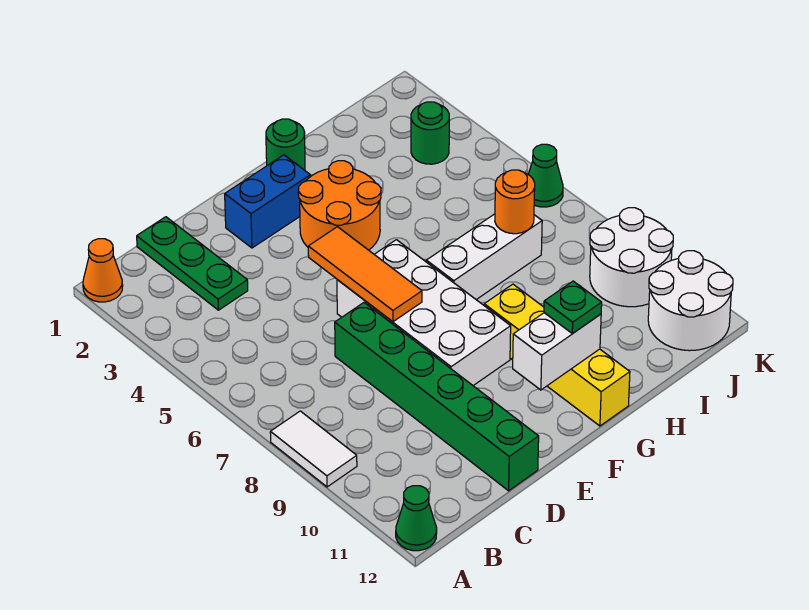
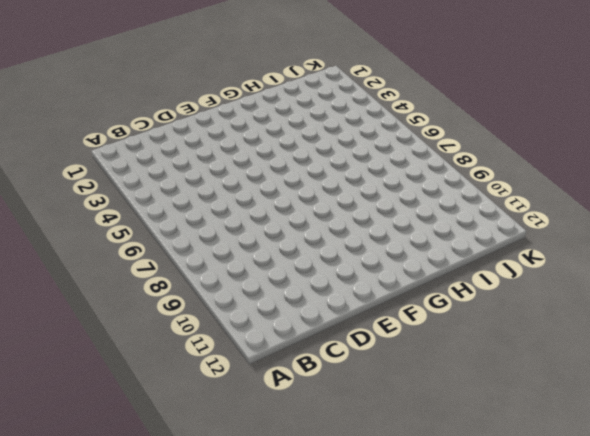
none -> orange 1x1 cone [83,239,123,302]
none -> white 1x2 tile [270,411,357,487]
none -> green 1x1 cone [396,486,437,551]

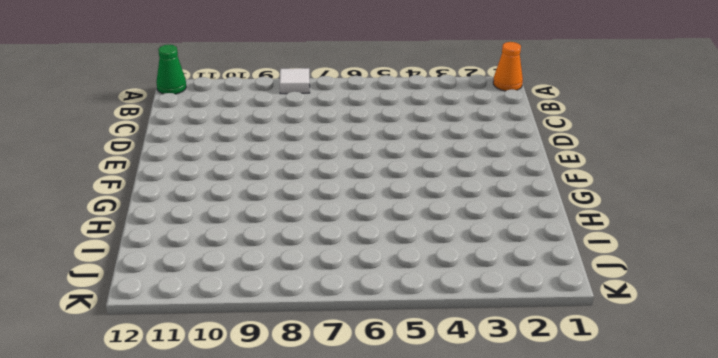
white 1x1 tile [280,68,310,94] -> white 1x2 tile [270,411,357,487]
none -> green 1x3 plate [137,217,248,310]
none -> green 1x6 brick [335,303,539,491]
none -> blue 1x2 brick [225,155,310,248]

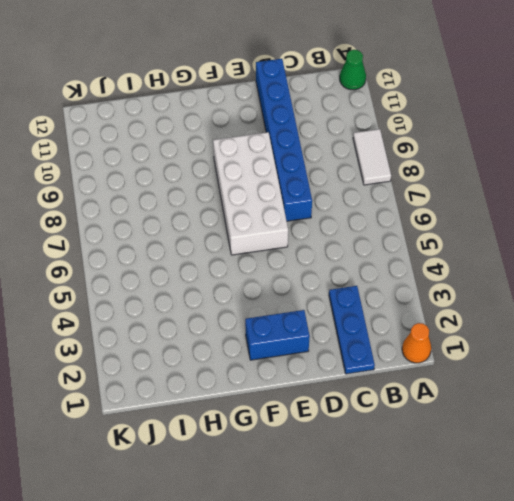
blue 1x3 plate [329,286,375,374] -> green 1x3 plate [137,217,248,310]
blue 1x6 brick [256,59,312,221] -> green 1x6 brick [335,303,539,491]
none -> orange 2x2 round brick [298,161,381,250]
none -> green 1x1 round brick [266,119,305,170]
none -> white 1x3 brick [426,214,542,300]

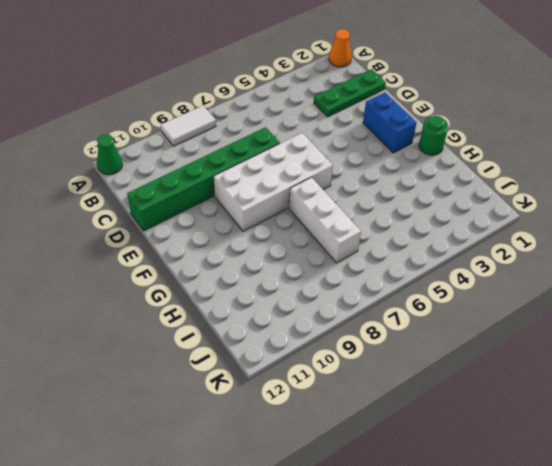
none -> orange 2x2 round brick [298,161,381,250]
none -> yellow 1x4 brick [484,284,630,426]
none -> green 1x1 round brick [411,102,449,164]

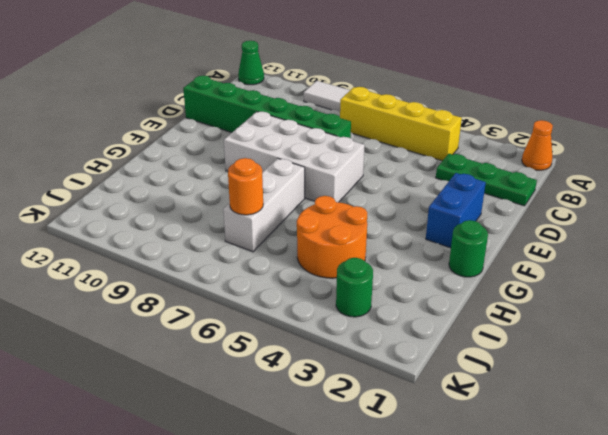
yellow 1x4 brick [340,87,462,161] -> yellow 1x4 brick moved to [484,284,630,426]
orange 2x2 round brick [297,196,367,278] -> orange 2x2 round brick moved to [298,161,381,250]
none -> white 2x2 round brick [590,208,673,307]
none -> white 2x2 round brick [648,251,733,351]
none -> green 1x1 cone [528,144,563,207]

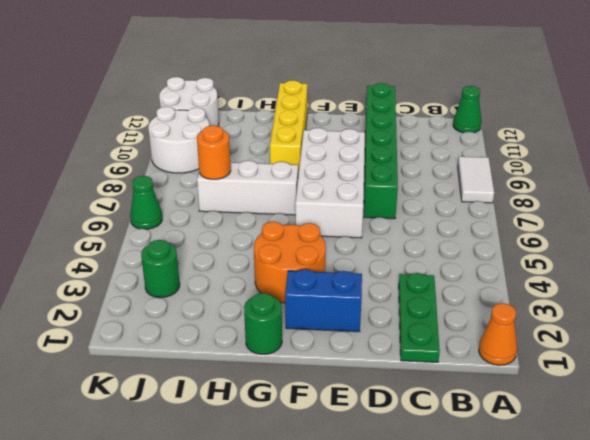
none -> orange 1x3 tile [308,227,422,322]
none -> white 1x2 brick [513,313,601,390]
none -> green 1x1 plate [544,281,602,334]

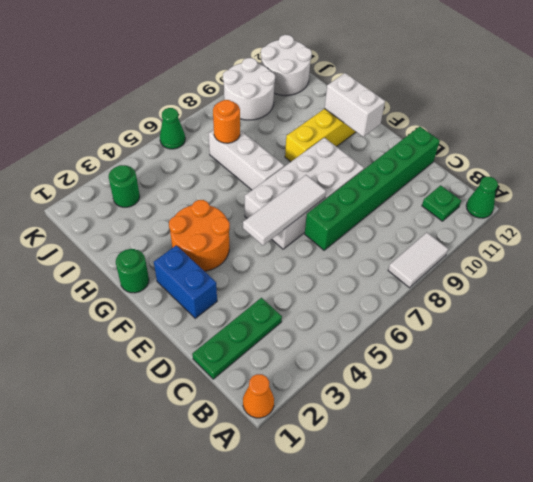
green 1x1 plate [422,185,461,221] -> green 1x1 plate moved to [544,281,602,334]
white 1x3 tile [243,175,326,245] -> orange 1x3 tile [308,227,422,322]

